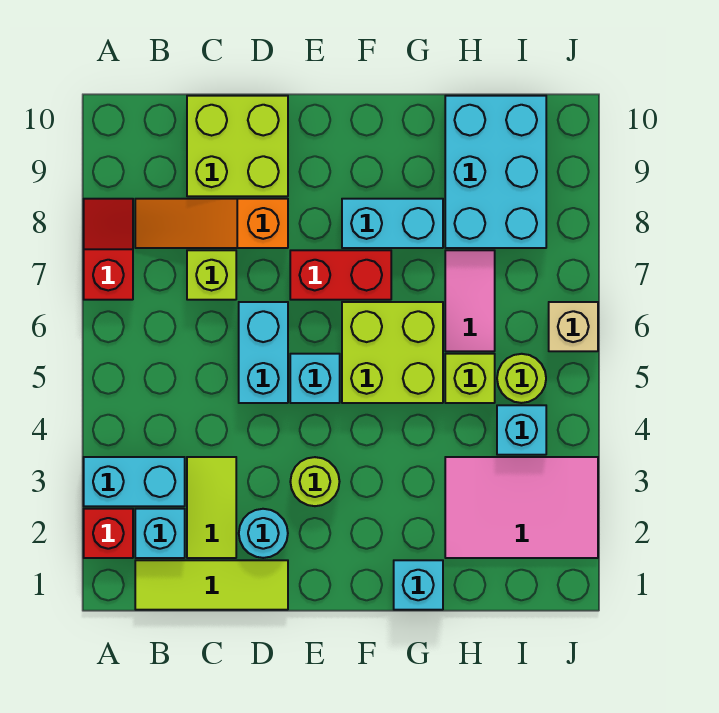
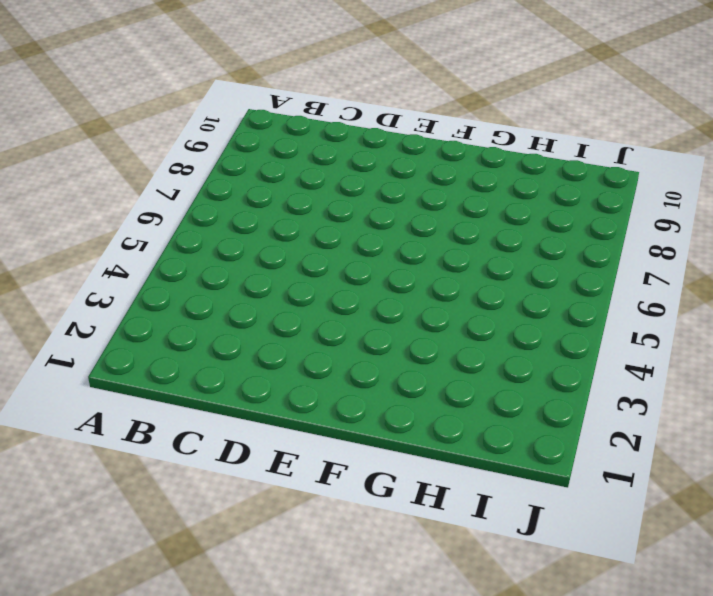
none -> red 1x1 brick [84,509,133,558]
none -> cyan 1x2 brick [84,457,185,506]
none -> red 1x2 slope [84,199,133,300]

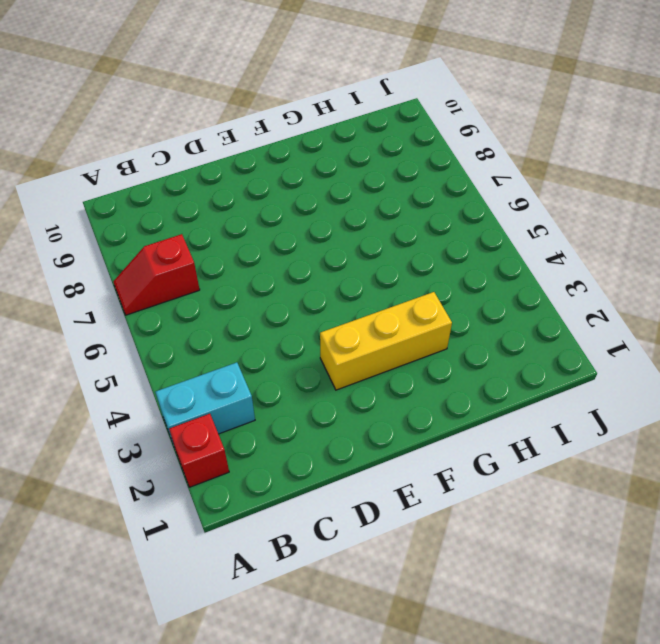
red 1x2 slope [113,234,200,315] -> red 1x2 slope turned to [84,199,133,300]
yellow 1x3 brick [320,292,452,390] -> lime 1x1 round brick [290,457,340,506]
none -> lime 1x3 tile [135,560,288,610]
none -> cyan 1x1 brick [135,509,185,558]
none -> orange 1x3 slope [135,199,288,248]

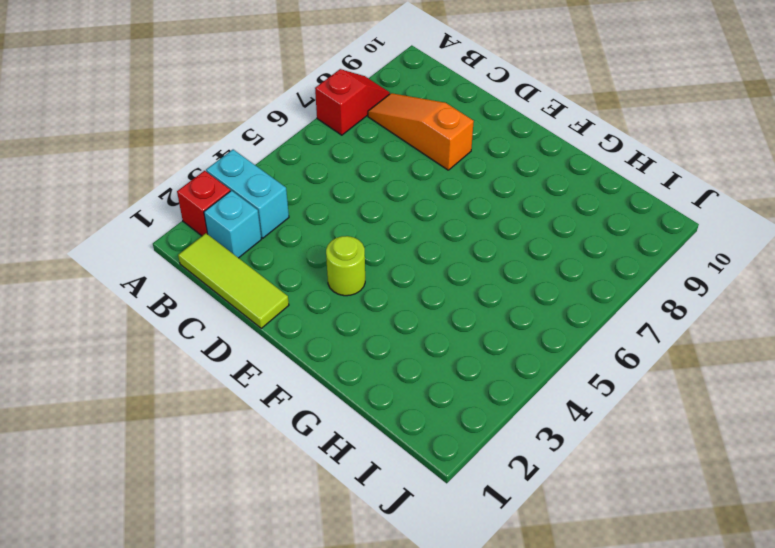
none -> lime 1x2 tile [187,457,236,558]
none -> lime 1x1 brick [187,250,236,300]
none -> lime 2x2 brick [187,96,288,196]

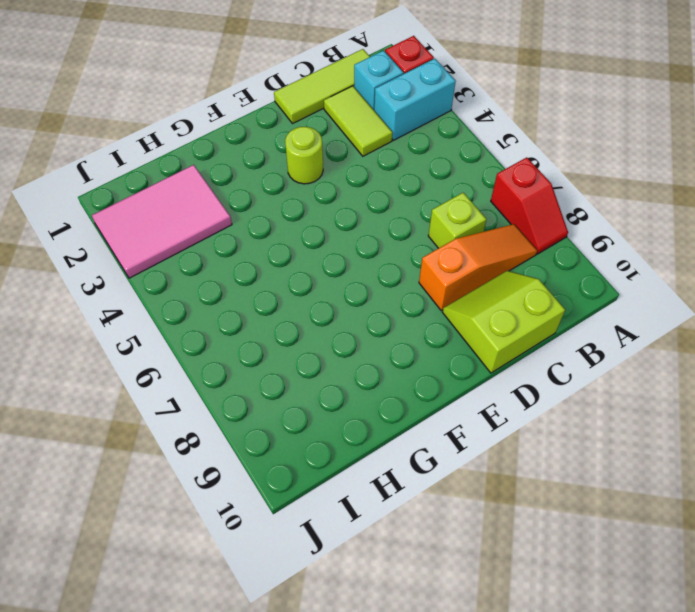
lime 2x2 slope [442,271,565,373] -> lime 2x2 brick [187,96,288,196]
none -> cyan 1x1 round brick [239,509,288,558]
none -> cyan 1x2 brick [239,302,288,403]
none -> cyan 1x1 brick [290,354,340,403]

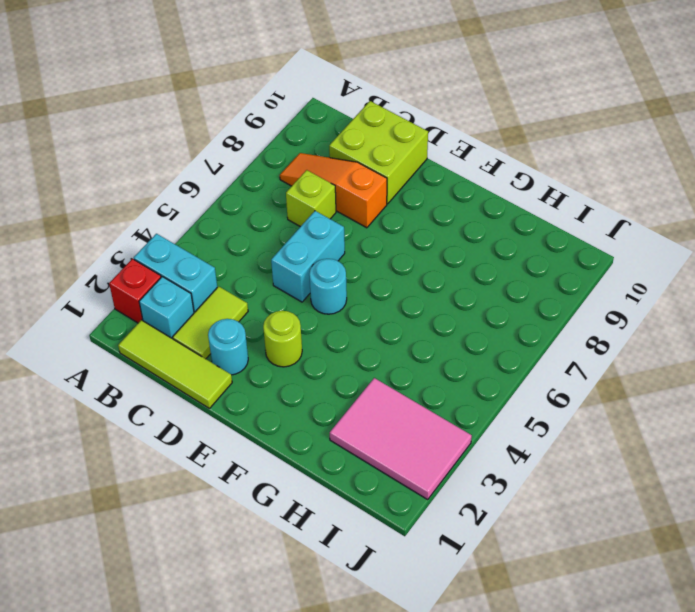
cyan 1x1 round brick [309,259,347,314] -> cyan 1x1 brick [290,354,340,403]
none -> red 1x2 slope [84,199,133,300]
none -> red 1x2 brick [290,250,391,300]
none -> lime 2x2 brick [342,302,443,403]

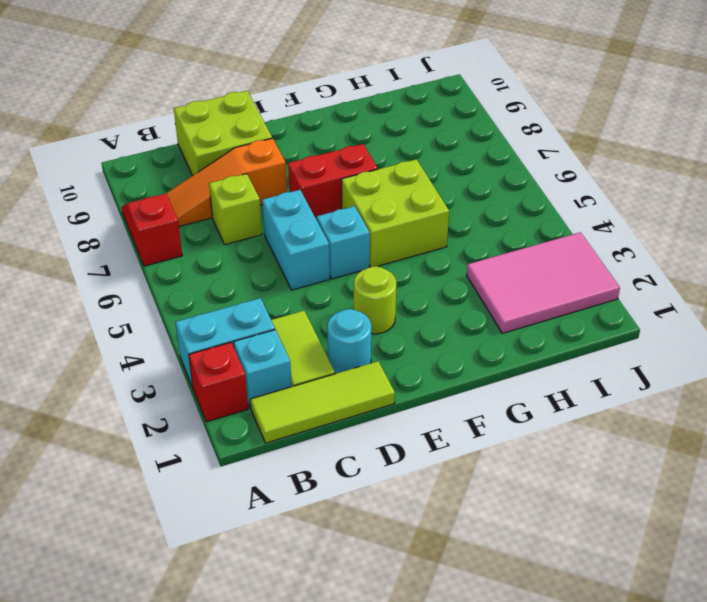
none -> cyan 1x2 brick [342,199,443,248]
none -> cyan 1x1 brick [394,560,443,610]
none -> lime 1x1 brick [445,354,495,403]

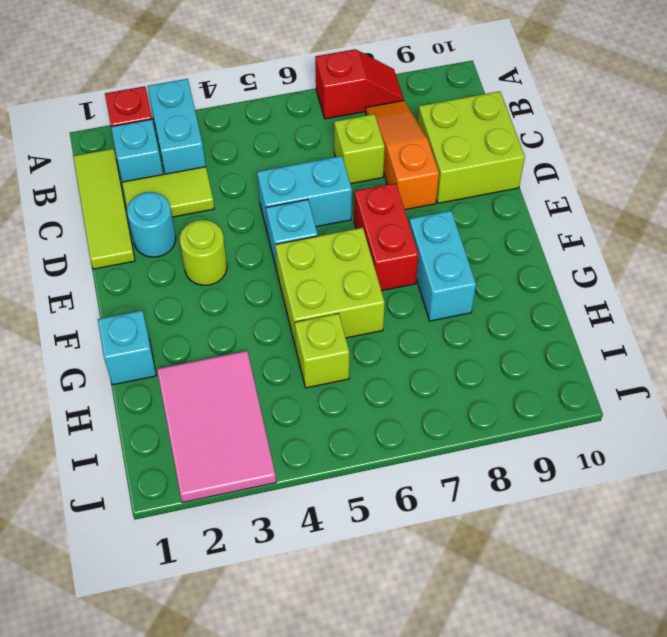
none -> pink 1x2 tile [445,250,495,351]
none -> cyan 2x3 brick [445,96,546,248]
none -> cyan 1x1 brick [497,405,546,455]

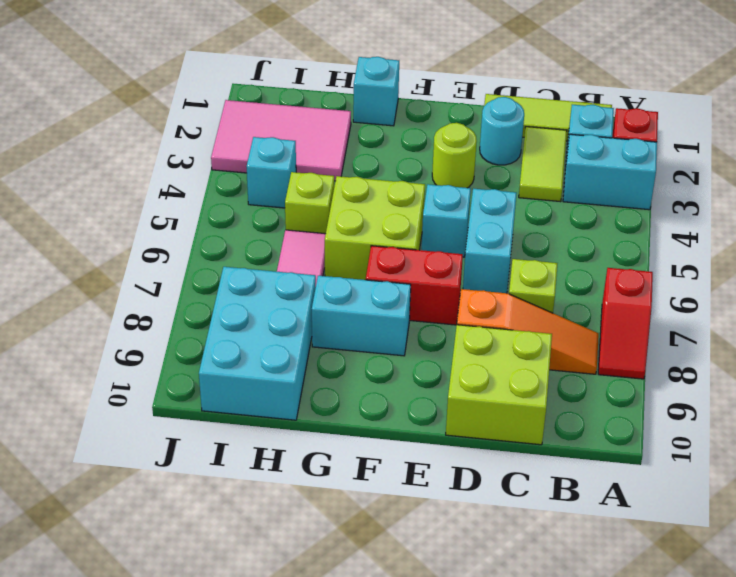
none -> lime 1x1 round brick [497,354,546,403]
none -> tan 1x1 brick [549,302,598,351]

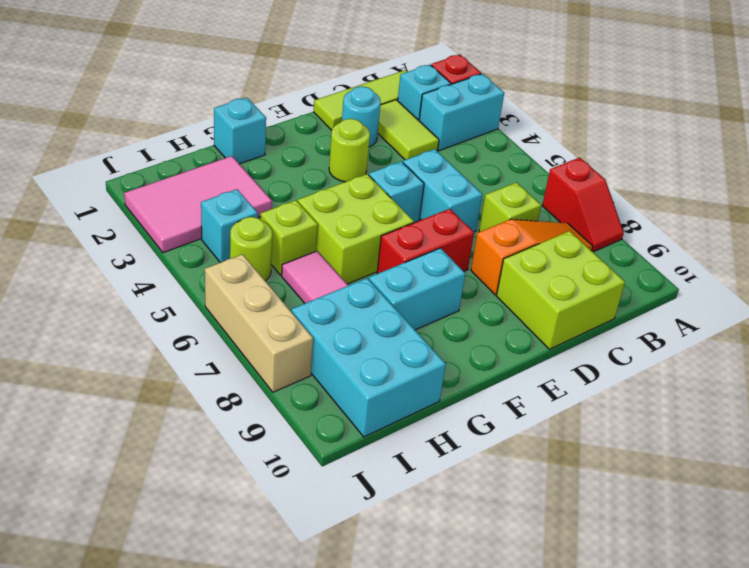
tan 1x3 brick [205,254,313,392] -> tan 1x1 brick [549,302,598,351]

